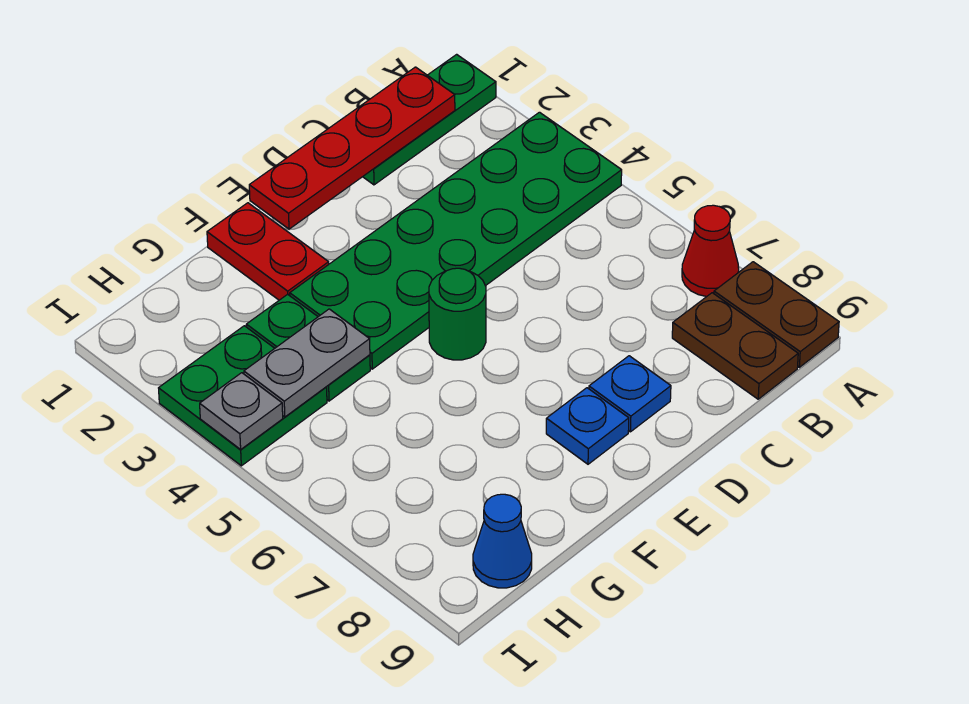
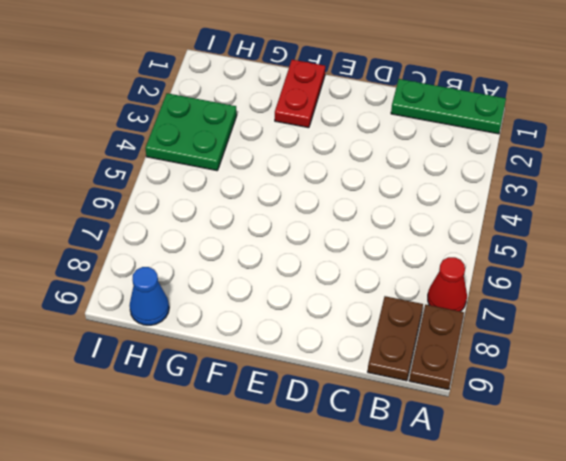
none -> green 2x6 plate [290,112,622,369]
none -> blue 1x1 plate [589,356,671,432]
none -> green 1x1 round brick [429,268,486,360]

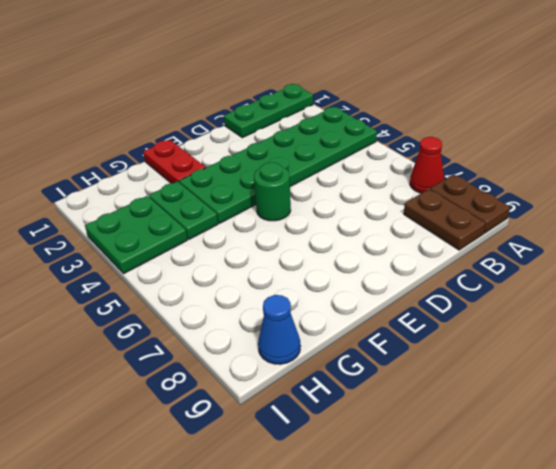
none -> blue 1x1 plate [589,356,671,432]
none -> blue 1x1 plate [546,388,629,464]
none -> red 1x4 plate [249,67,455,229]

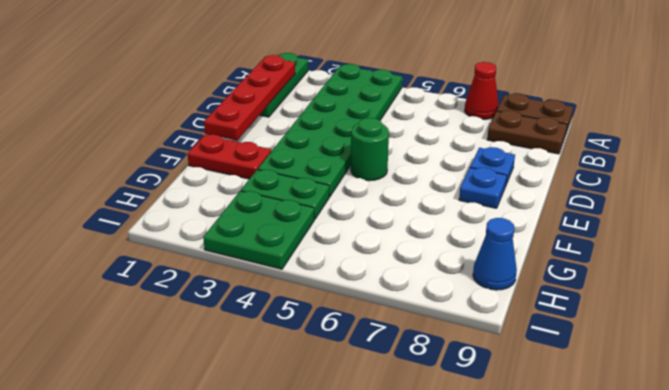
none -> grey 1x2 plate [244,309,370,417]
none -> grey 1x1 plate [200,373,283,449]

